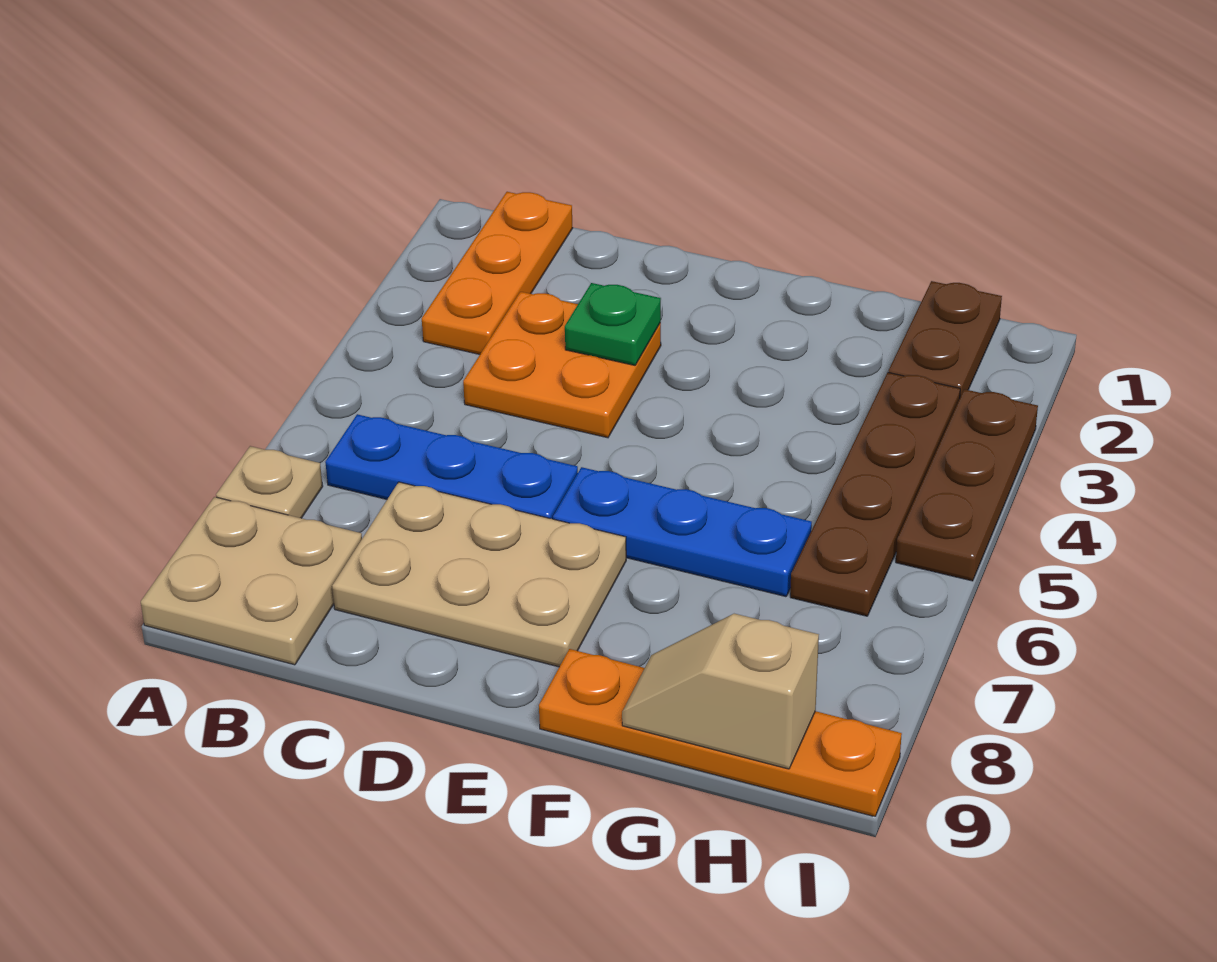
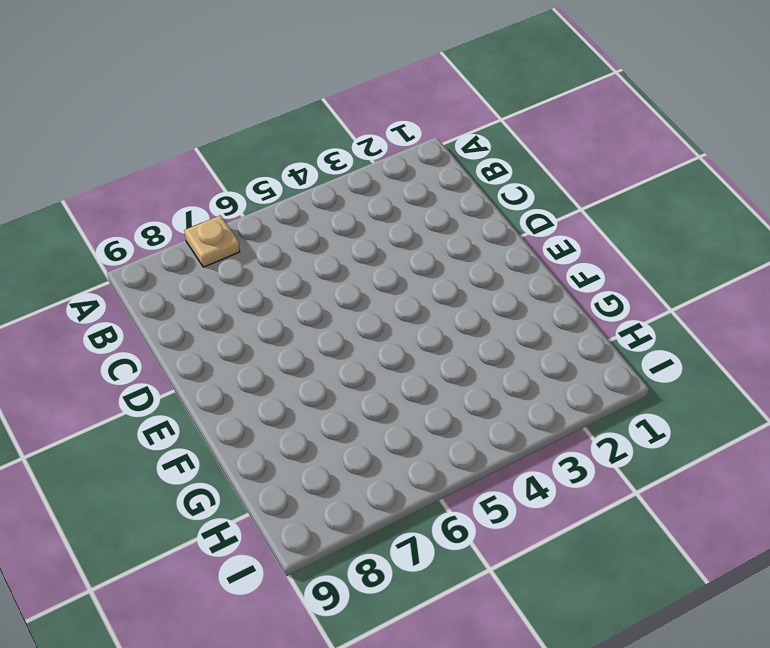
none -> tan 2x2 plate [141,497,362,665]
none -> orange 1x3 plate [422,192,573,354]
none -> blue 1x3 plate [325,414,578,519]

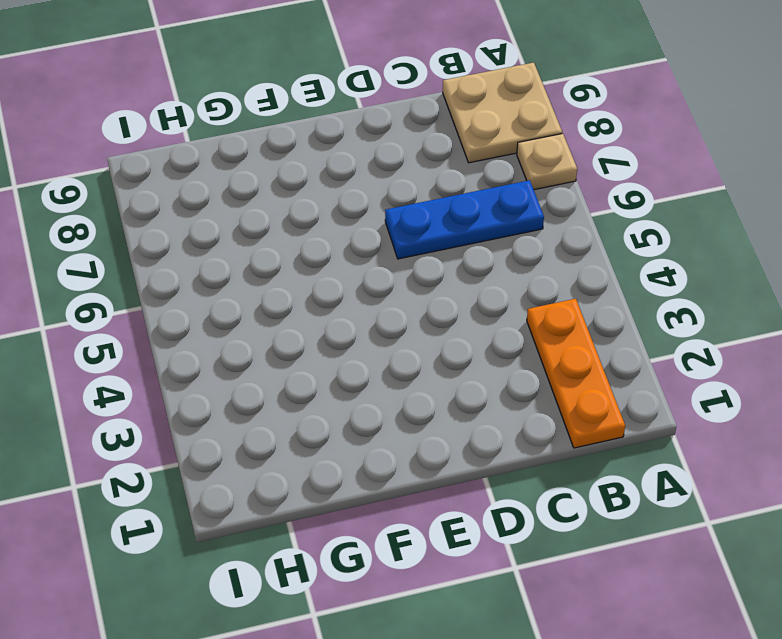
none -> orange 2x2 plate [463,292,661,438]
none -> tan 2x3 plate [332,482,626,667]
none -> blue 1x3 plate [553,467,812,597]

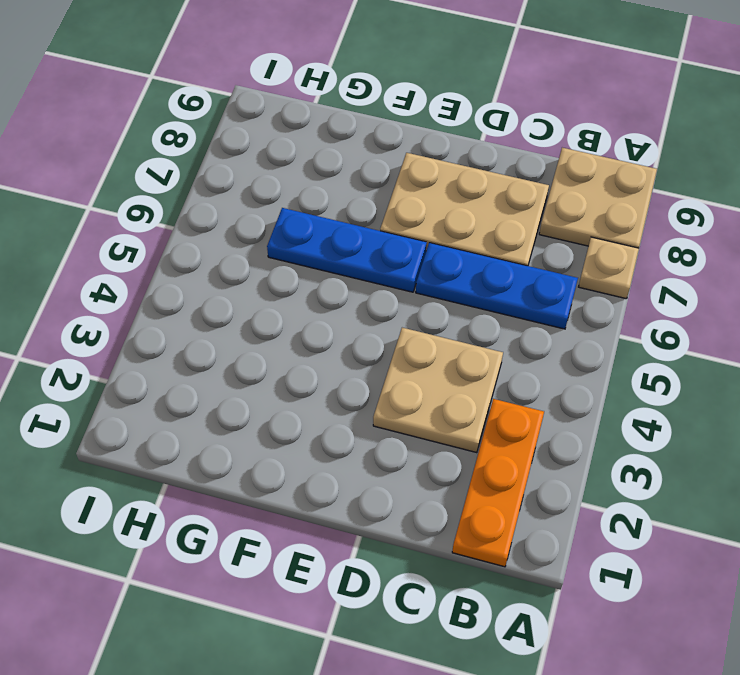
tan 2x2 plate [373,328,503,453] -> orange 2x2 plate [463,292,661,438]
none -> orange 1x4 plate [539,649,902,817]
none -> brown 1x2 plate [889,281,1002,397]
none -> brown 1x4 plate [790,372,960,616]

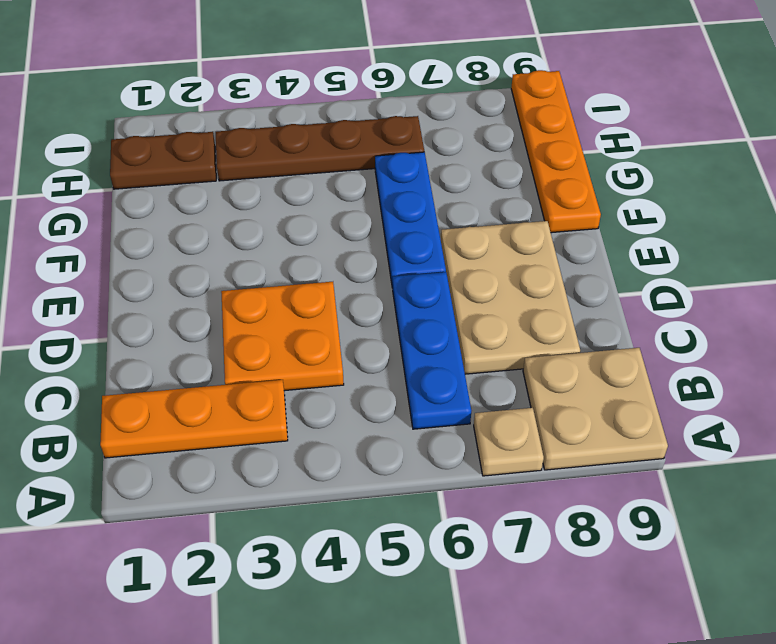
none -> brown 1x3 plate [896,389,1038,581]
none -> green 1x1 plate [565,283,661,365]
none -> tan 1x2 slope [622,614,819,769]

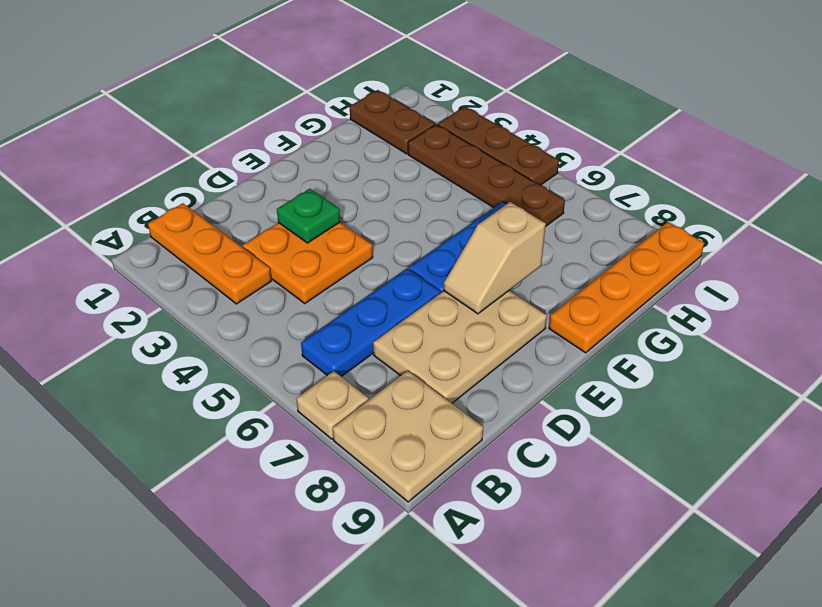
tan 1x2 slope [444,202,546,314] -> tan 1x2 slope moved to [622,614,819,769]

